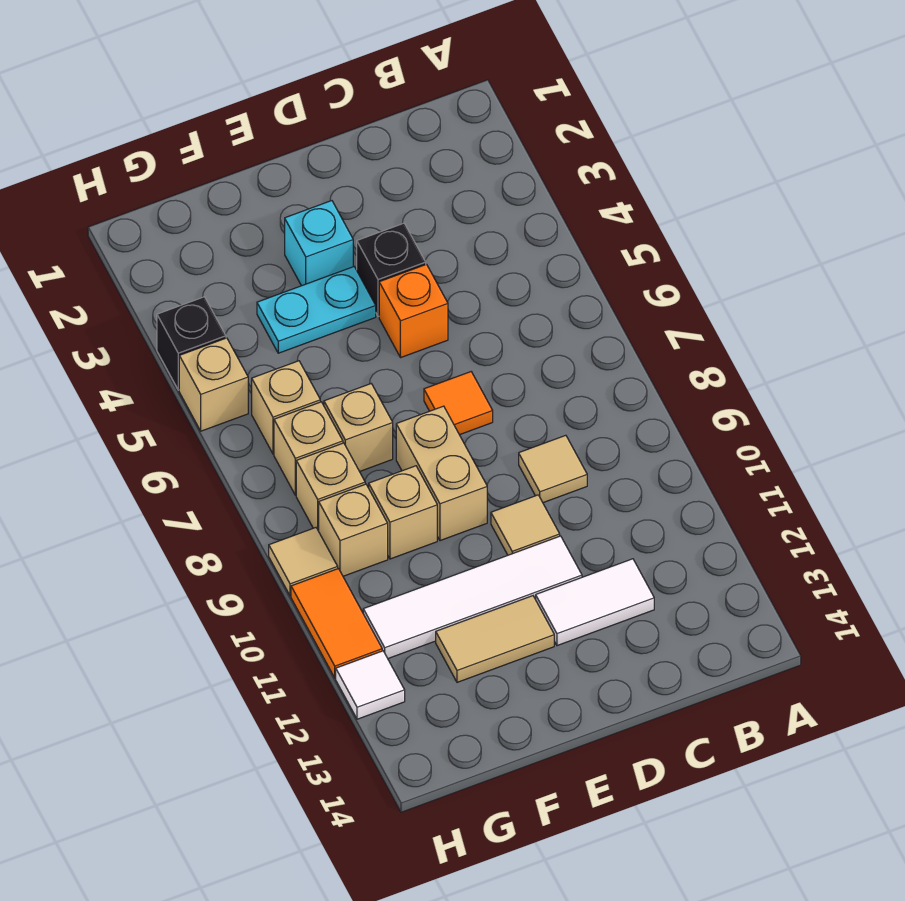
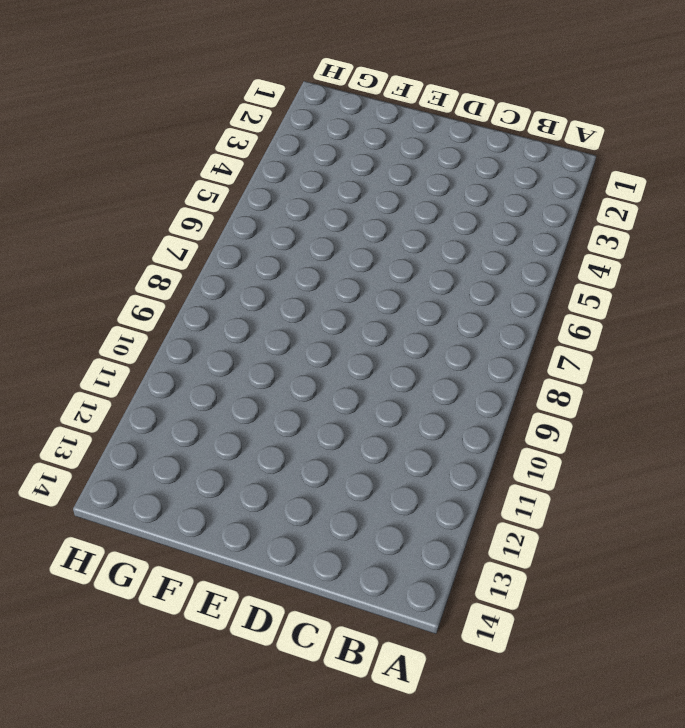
none -> tan 1x1 tile [519,435,587,503]
none -> white 1x2 tile [536,559,654,646]
none -> black 1x1 brick [357,223,426,316]

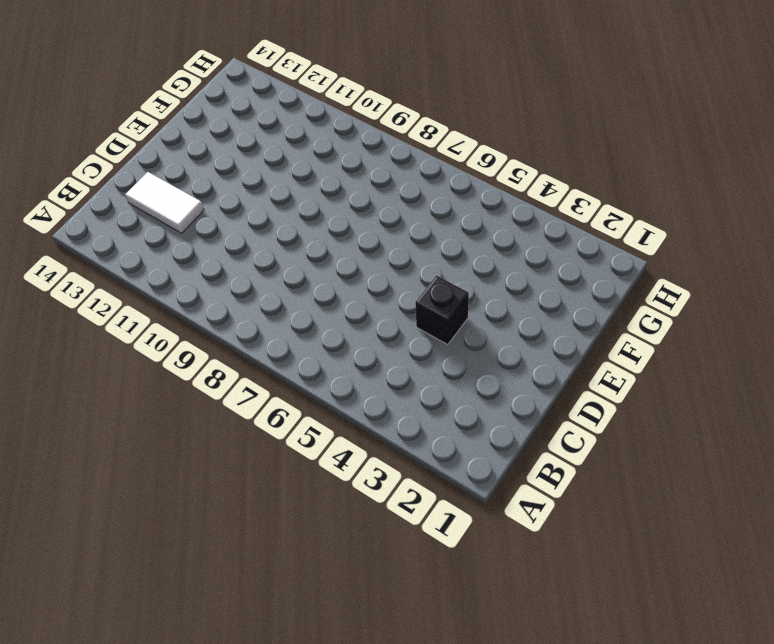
white 1x2 tile [125,172,204,233] -> white 1x2 tile turned to [536,559,654,646]
none -> tan 1x1 tile [519,435,587,503]
none -> orange 1x1 brick [379,264,448,358]
none -> orange 1x1 tile [424,372,493,435]

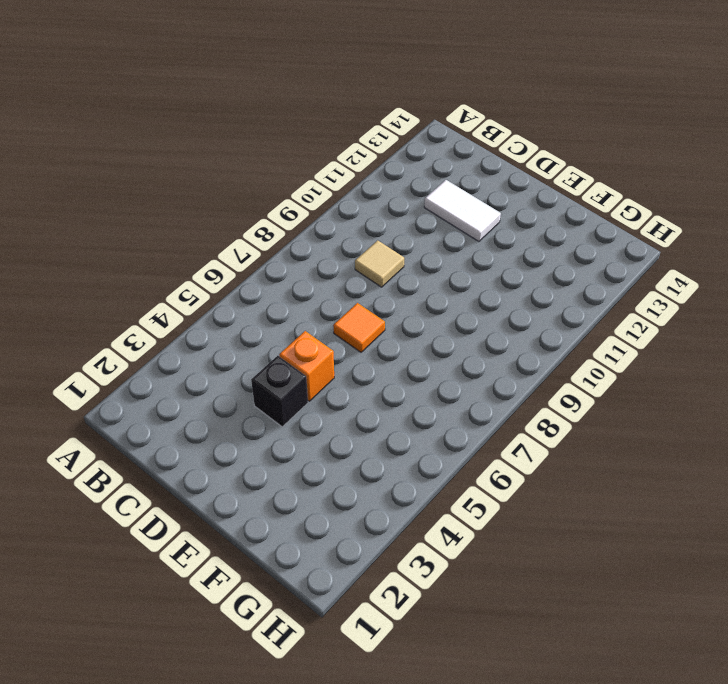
none -> tan 1x1 tile [491,495,560,555]
none -> white 1x4 tile [363,536,582,658]
none -> cyan 1x1 brick [285,201,353,286]

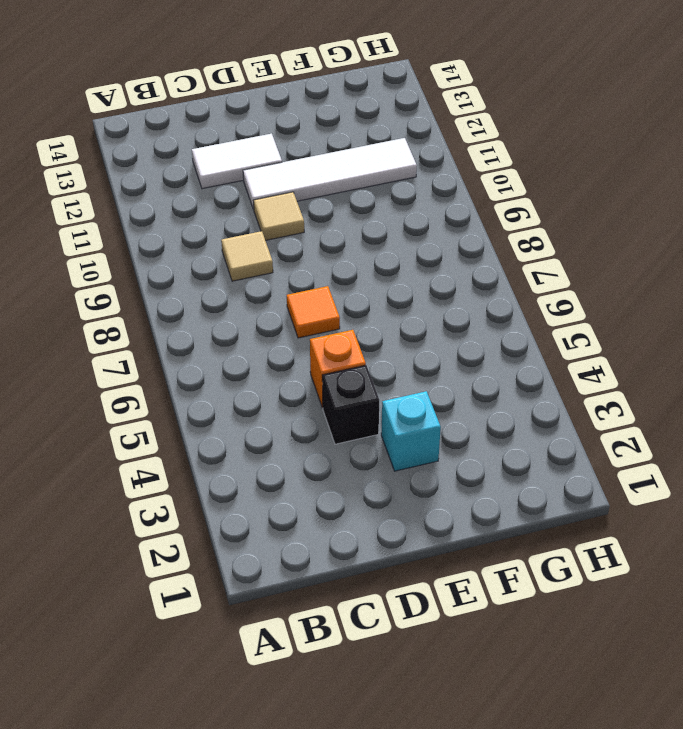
none -> cyan 1x2 plate [257,267,376,353]
none -> tan 1x2 brick [396,406,487,541]
none -> tan 1x2 tile [436,596,554,682]

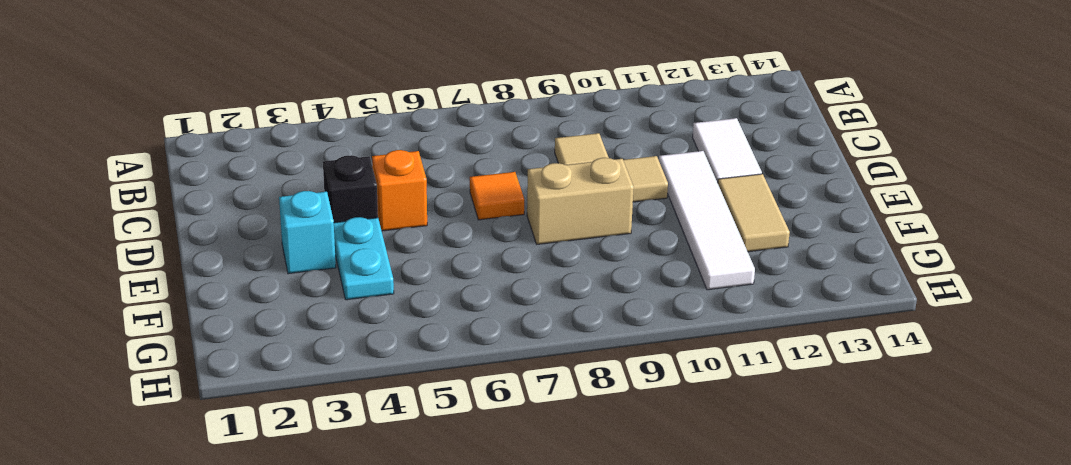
none -> tan 1x1 brick [324,384,393,472]
none -> tan 1x1 brick [369,466,437,559]
none -> tan 1x1 brick [252,361,320,454]

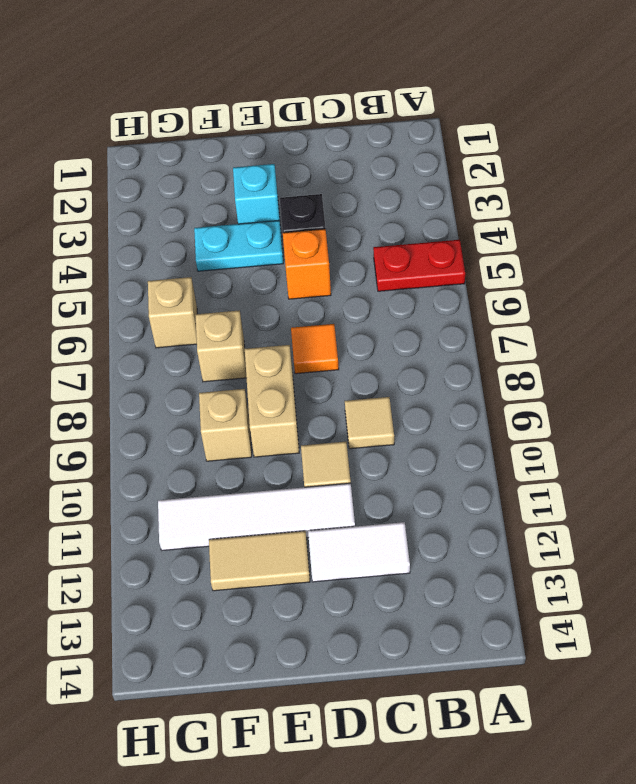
red 1x2 plate [373,240,465,291] -> none
none -> tan 1x1 brick [274,402,343,495]
none -> tan 1x1 brick [296,443,365,531]
none -> tan 1x1 brick [319,484,388,576]

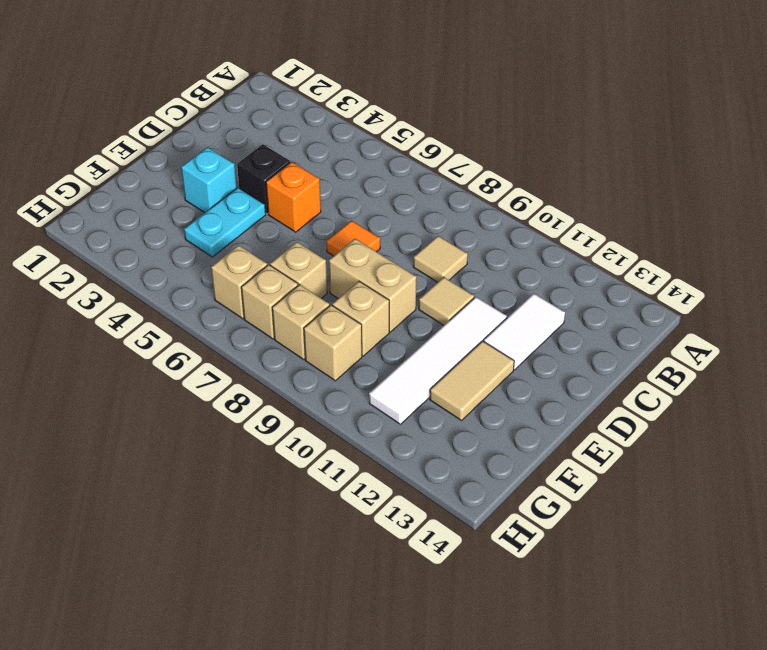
none -> black 1x1 brick [157,297,226,390]
none -> tan 1x1 brick [179,338,248,431]
none -> tan 1x1 tile [269,528,338,596]

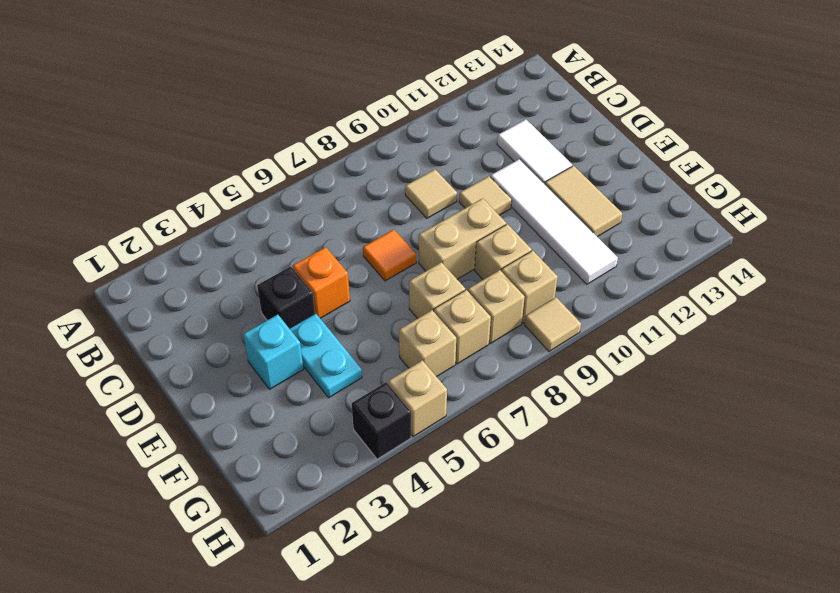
none -> orange 1x2 tile [291,569,382,678]
none -> white 1x1 tile [336,651,405,719]

